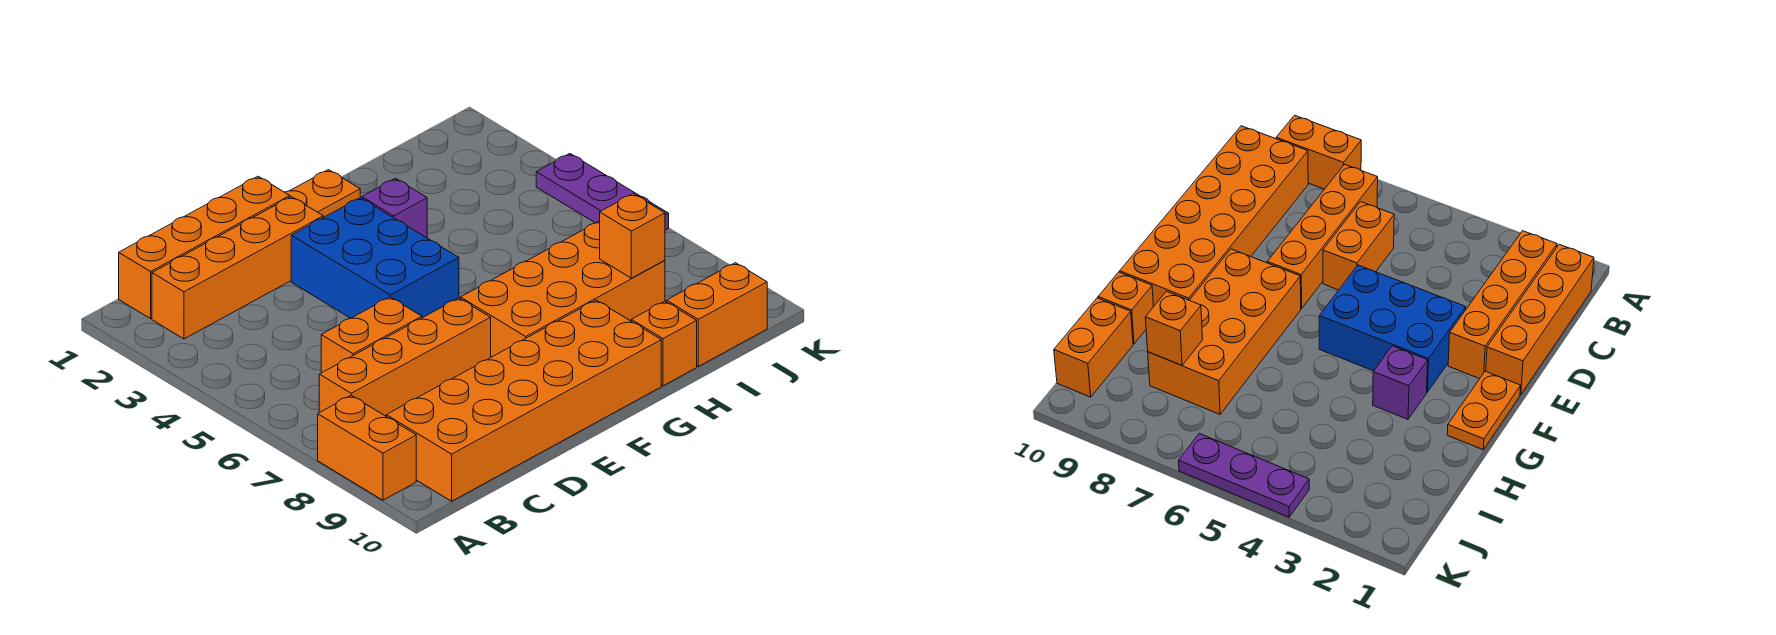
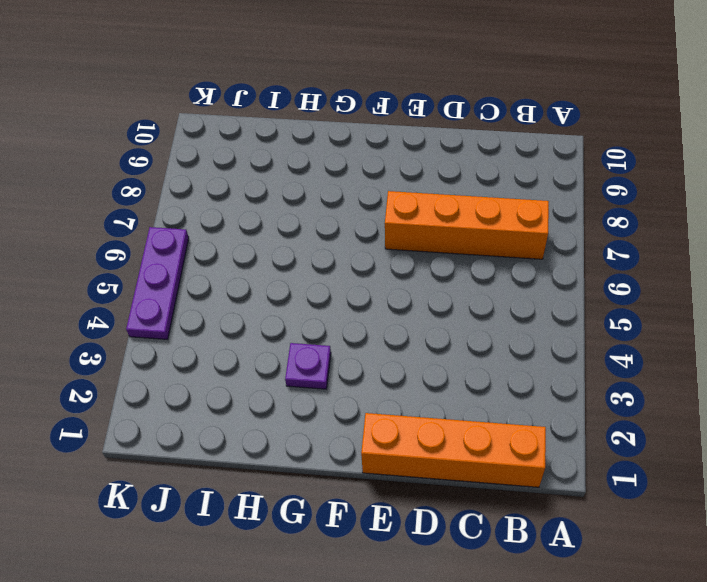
purple 1x1 plate [285,343,331,389] -> purple 1x1 brick [362,178,427,238]
none -> orange 1x2 brick [318,395,416,500]
none -> orange 1x4 brick [152,197,323,339]
none -> orange 2x6 brick [386,300,661,501]

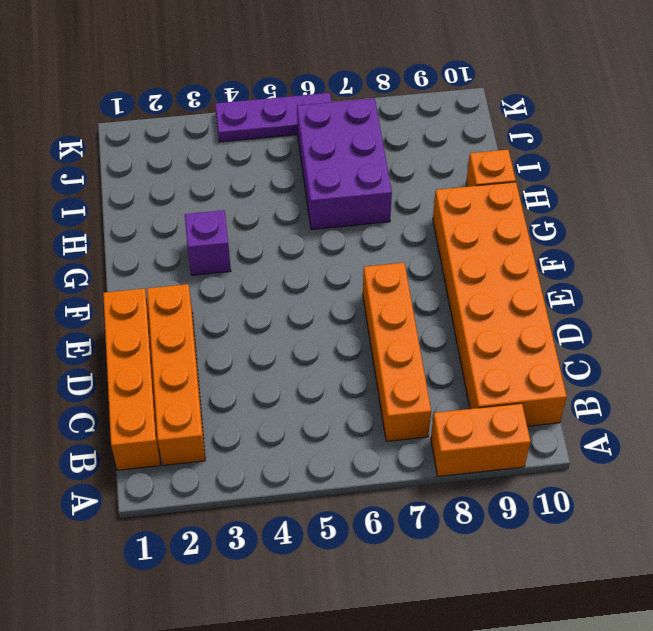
purple 2x3 brick [297,98,392,230] -> orange 2x4 brick [460,221,665,357]
none -> orange 1x2 brick [321,297,422,373]
none -> blue 2x3 brick [291,198,459,318]
none -> orange 1x2 plate [285,170,360,217]

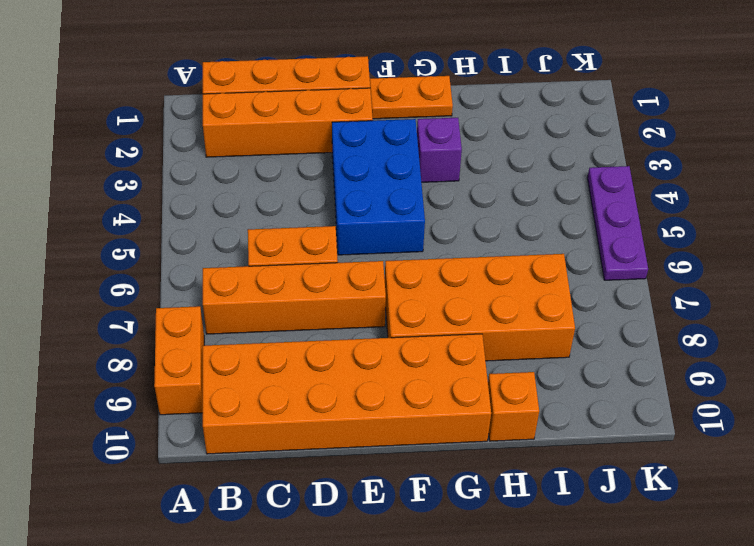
none -> orange 1x2 brick [667,263,767,366]
none -> orange 1x1 brick [600,194,665,278]

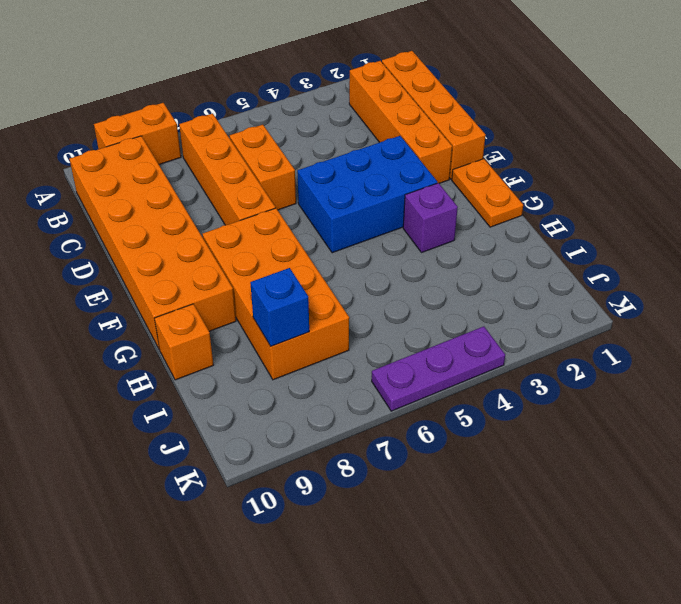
blue 1x1 brick [250,268,309,346] -> orange 1x1 brick [600,194,665,278]
none -> orange 1x2 brick [667,263,767,366]

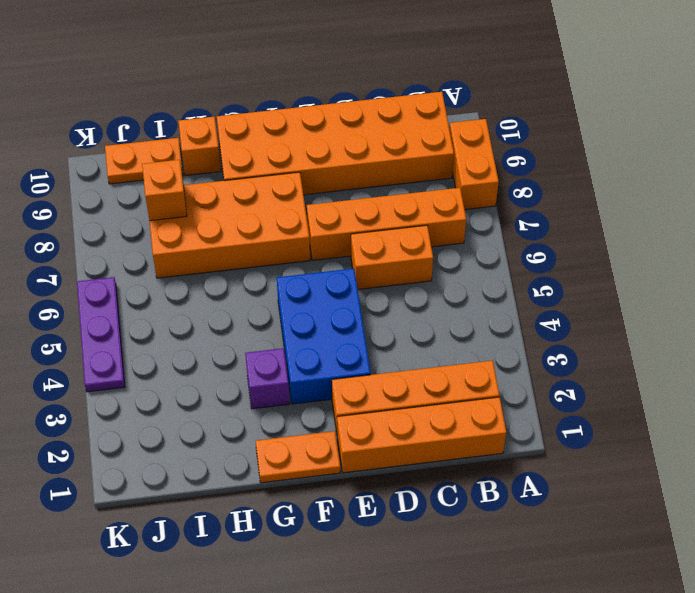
orange 1x2 plate [105,138,183,184] -> orange 1x2 brick [667,263,767,366]

